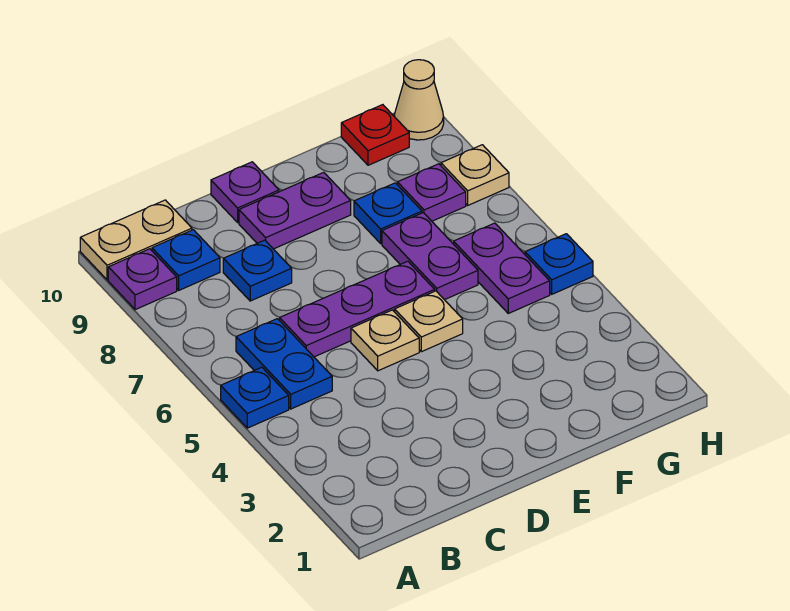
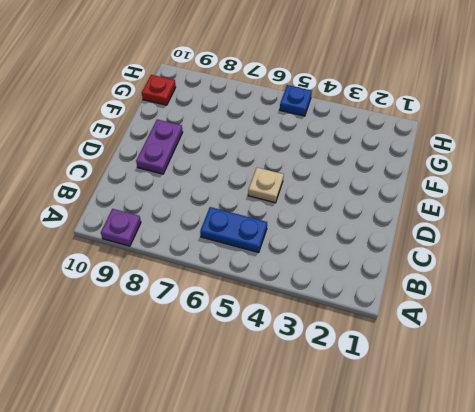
none -> blue 1x1 plate [221,367,289,428]
none -> tan 1x2 plate [80,200,192,280]
none -> blue 1x1 plate [152,230,220,290]

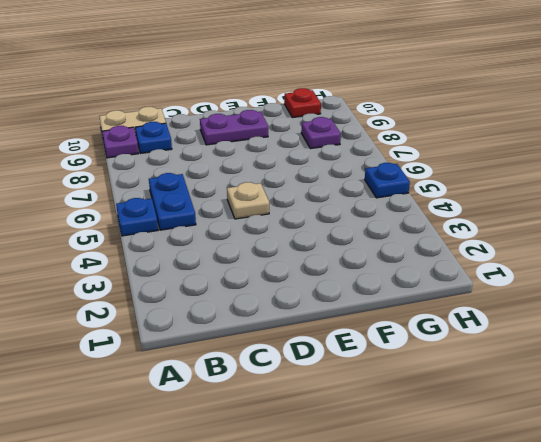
none -> purple 1x3 plate [280,261,435,357]
none -> blue 1x1 plate [223,240,292,301]
none -> purple 1x1 plate [211,162,279,222]

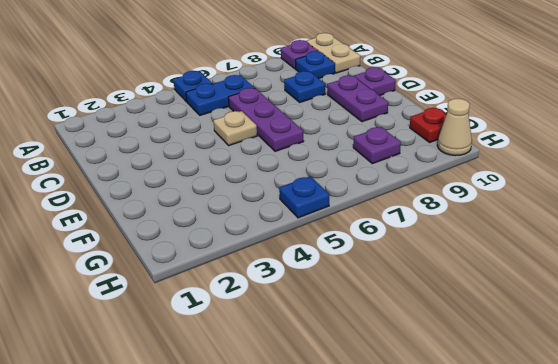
none -> tan 1x1 plate [395,291,463,352]
none -> purple 1x2 plate [382,213,478,300]
none -> blue 1x1 plate [354,183,422,244]

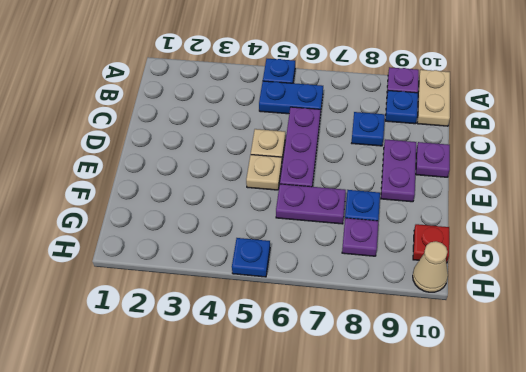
none -> purple 1x2 plate [454,223,550,313]
none -> tan 1x1 plate [441,145,509,205]

